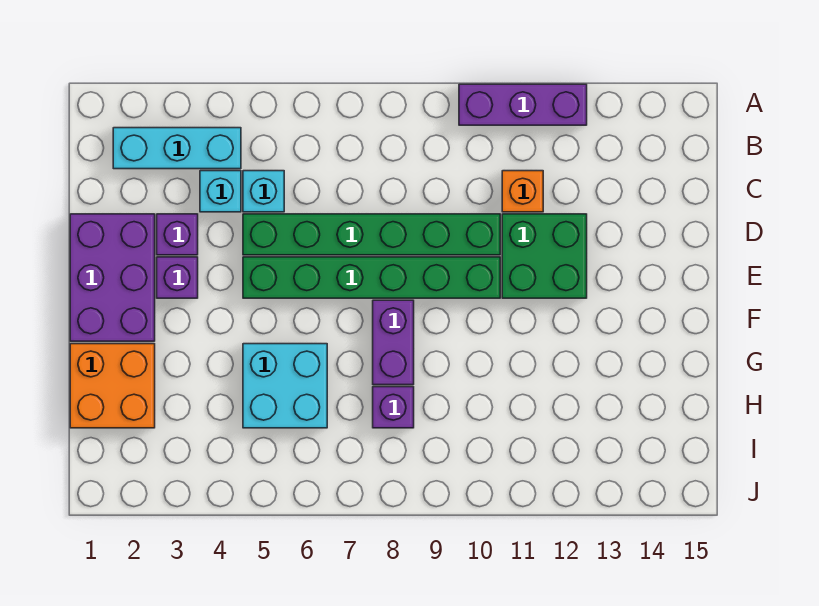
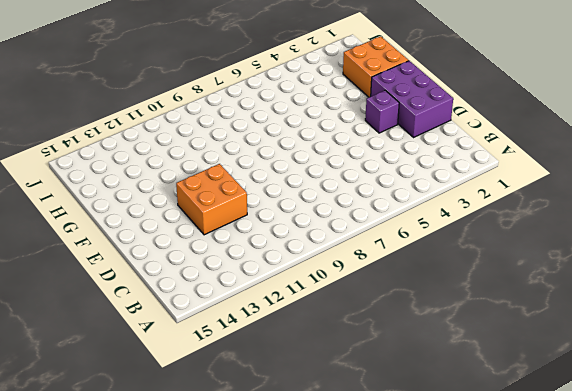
orange 2x2 brick [176,164,247,235] -> green 2x2 brick [502,214,587,298]
none -> purple 1x3 brick [459,84,587,125]
none -> cyan 1x3 brick [113,128,241,169]
none -> cyan 1x1 brick [200,171,241,212]

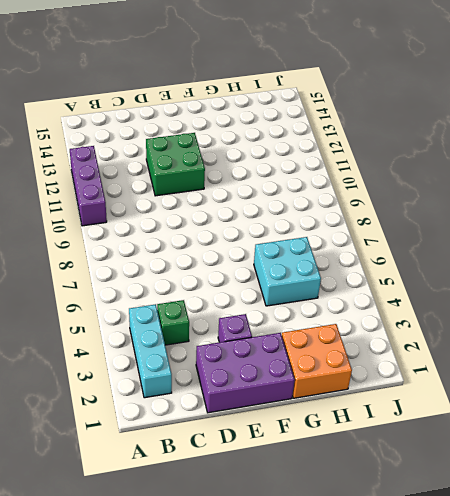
green 1x1 brick [157,300,189,345] -> cyan 1x1 brick [200,171,241,212]
none -> cyan 1x1 brick [243,171,284,212]
none -> orange 1x1 brick [502,171,543,212]
none -> purple 1x1 brick [157,214,198,255]

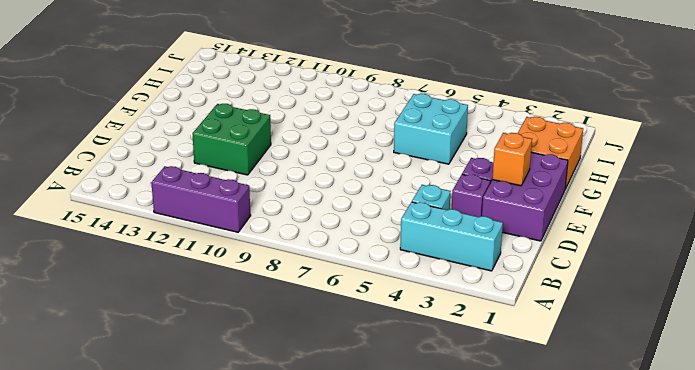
orange 1x1 brick [492,133,532,186] -> orange 1x1 brick moved to [502,171,543,212]
none -> cyan 1x1 brick [243,171,284,212]
none -> green 1x6 brick [243,214,500,255]
none -> green 1x6 brick [243,257,500,298]

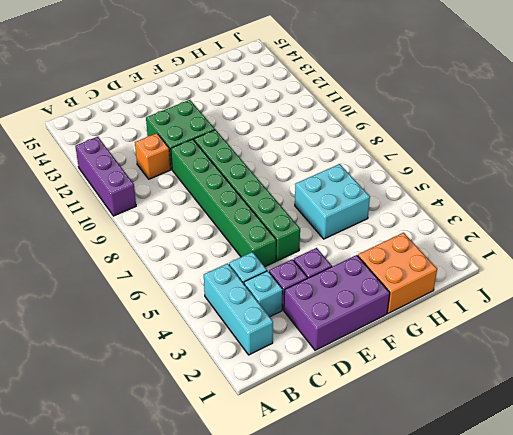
cyan 1x1 brick [244,271,283,317] -> cyan 1x1 brick moved to [243,171,284,212]
none -> purple 1x2 brick [373,300,414,385]
none -> purple 1x1 brick [373,387,414,428]

